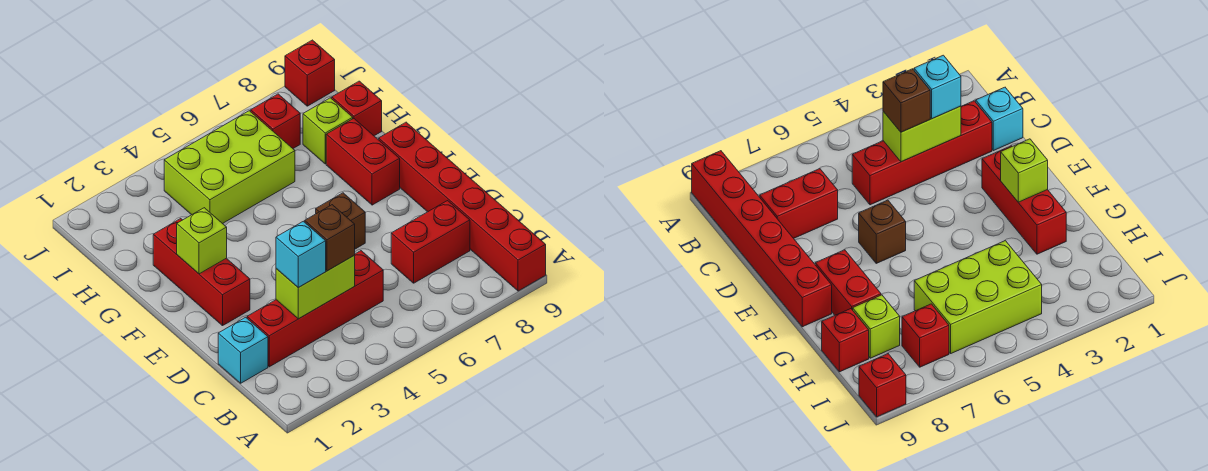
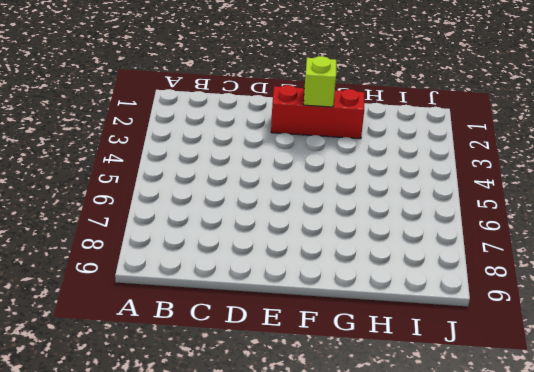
none -> red 1x6 brick [379,122,546,291]
none -> cyan 1x1 brick [218,317,268,383]
none -> red 1x4 brick [247,251,383,367]

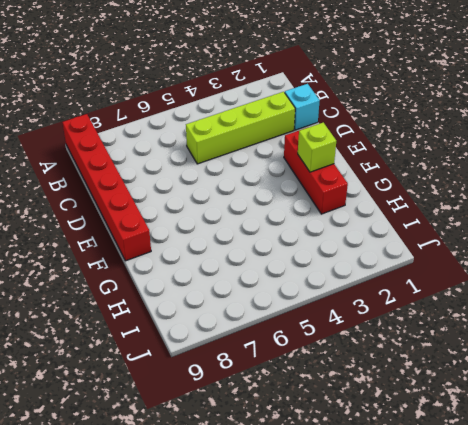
lime 1x4 brick [186,92,295,164] -> red 1x4 brick [247,251,383,367]
none -> red 1x2 brick [391,201,470,283]
none -> brown 1x1 brick [316,193,365,249]
none -> red 1x2 brick [326,118,400,205]

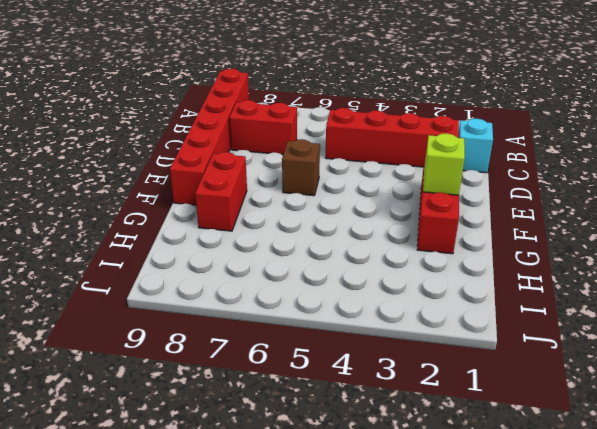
none -> lime 2x3 brick [164,111,295,224]
none -> lime 1x1 brick [303,98,353,164]
none -> red 1x1 brick [332,81,382,136]

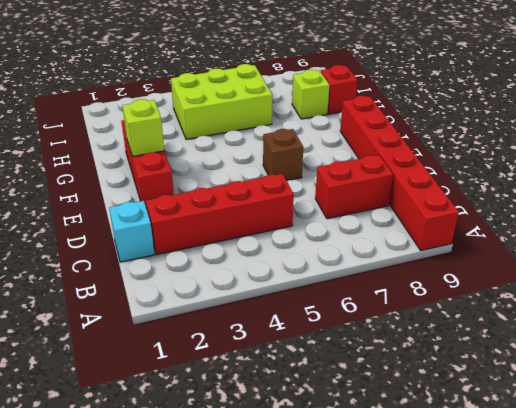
none -> red 1x2 brick [326,118,400,205]
none -> red 1x1 brick [251,94,300,148]
none -> red 1x1 brick [285,40,335,106]

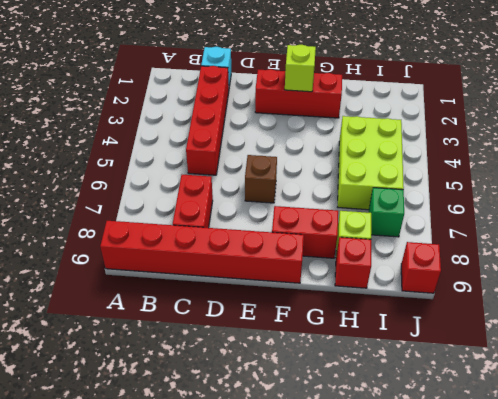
green 1x1 brick [369,188,404,237] -> red 1x1 brick [251,94,300,148]
none -> lime 1x2 brick [276,255,355,319]
none -> cyan 1x1 brick [276,221,326,287]
none -> brown 1x1 brick [305,205,355,271]

